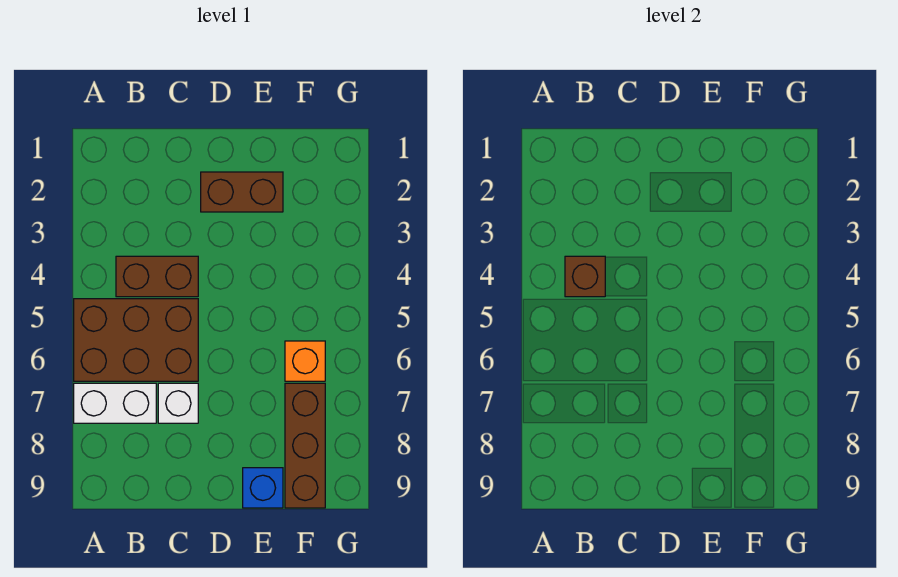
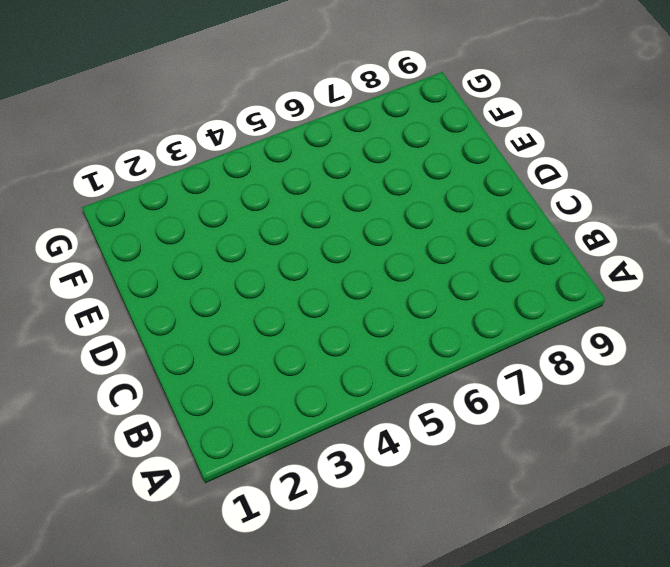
none -> brown 2x3 brick [74,299,198,381]
none -> white 1x2 brick [74,383,156,423]

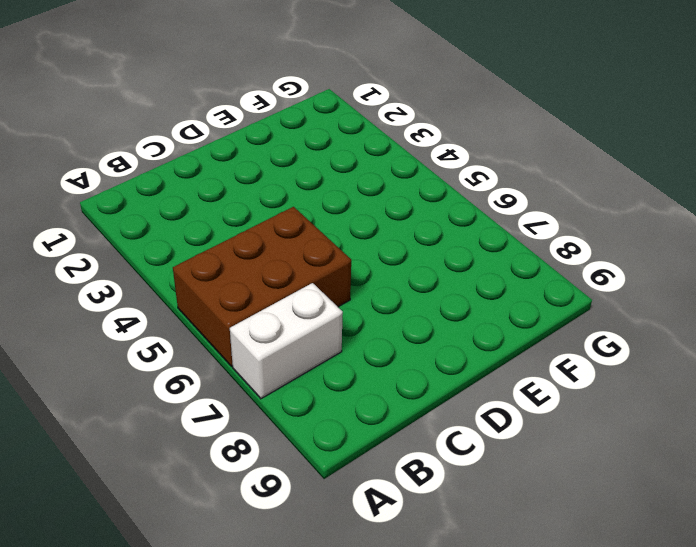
none -> brown 1x2 brick [116,256,198,297]
none -> white 1x1 brick [158,383,198,423]

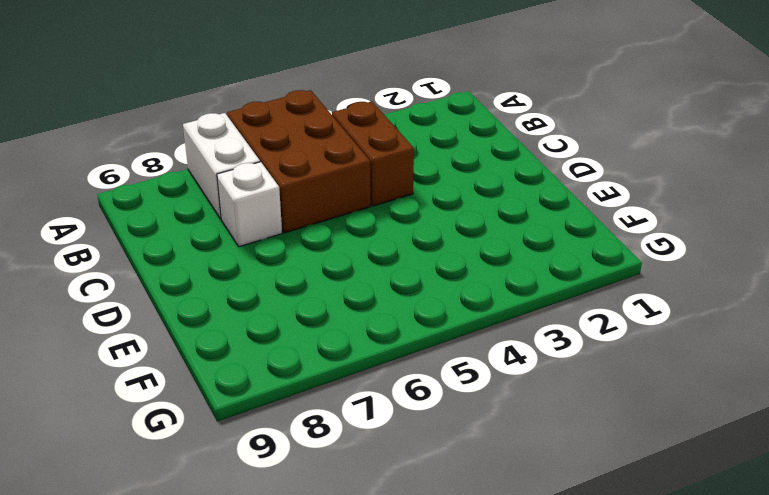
none -> brown 1x2 brick [201,172,283,212]
none -> blue 1x1 brick [243,468,283,508]

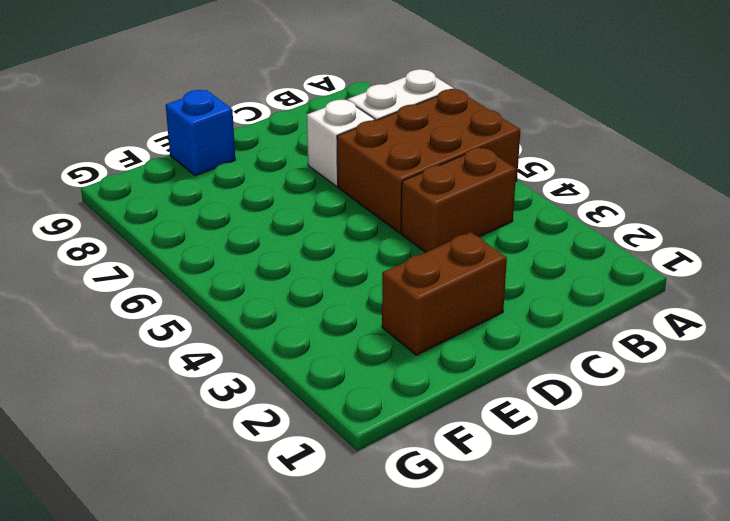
none -> orange 1x1 brick [285,341,325,381]
none -> brown 1x3 brick [285,383,325,508]

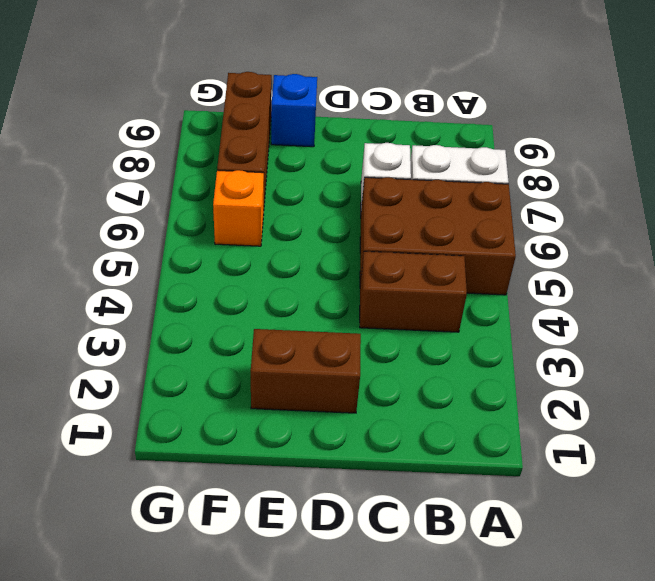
none -> brown 1x1 brick [565,256,605,297]

